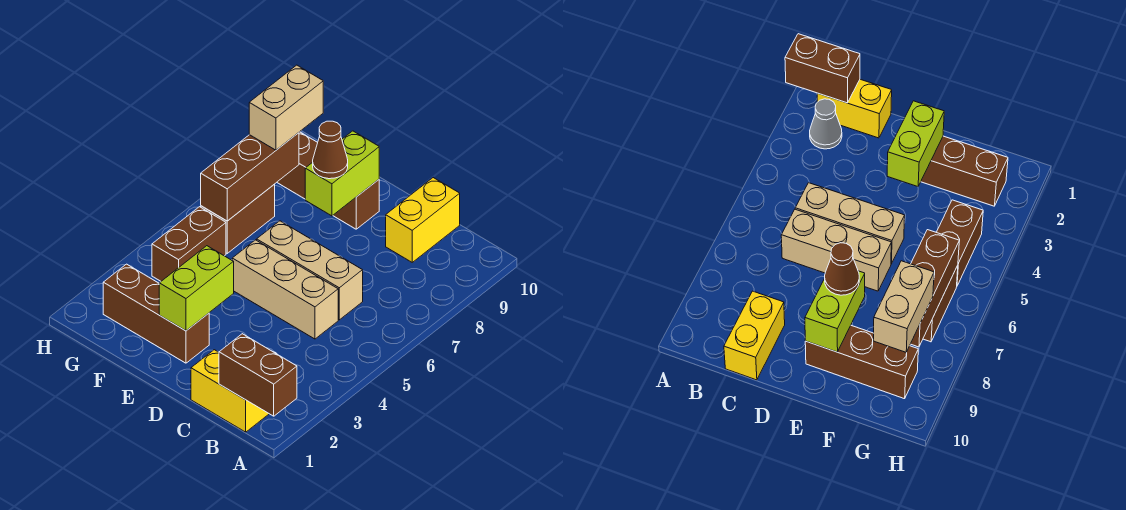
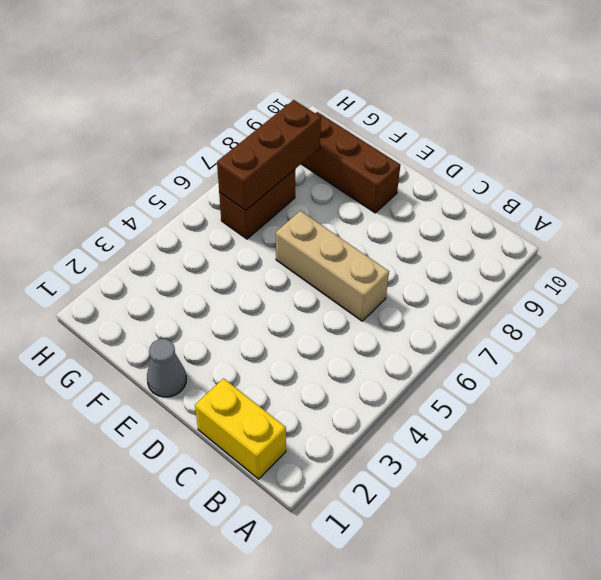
grey 1x1 cone [147,339,186,397] -> grey 1x1 cone moved to [810,99,842,149]
none -> tan 1x3 brick [232,240,338,339]
none -> yellow 1x2 brick [386,178,460,262]
none -> brown 1x3 brick [103,264,209,363]

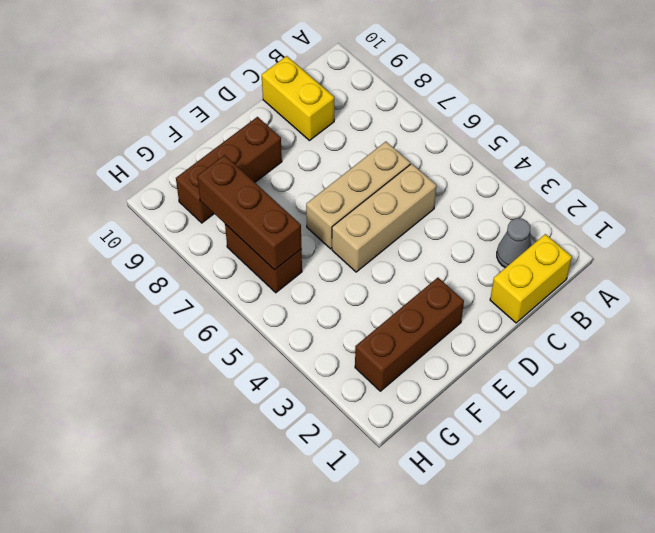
none -> brown 1x2 brick [152,207,226,281]
none -> brown 1x2 brick [219,334,297,416]
none -> lime 1x2 brick [159,246,234,331]

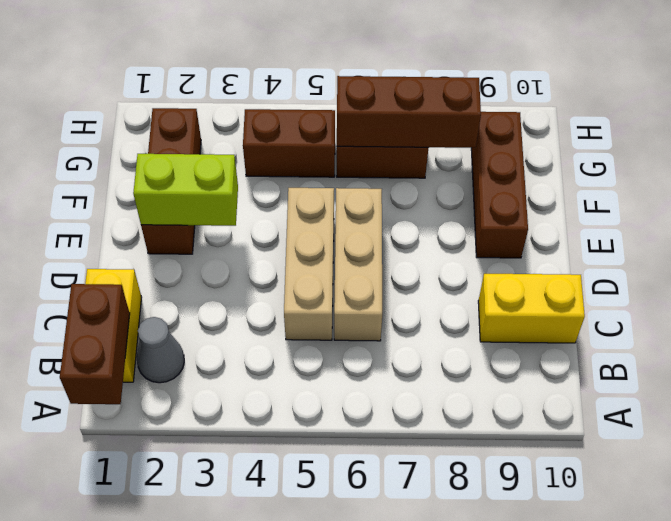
none -> lime 1x2 brick [305,131,379,216]
none -> brown 1x1 cone [313,121,348,179]
none -> tan 1x2 brick [249,65,323,150]

